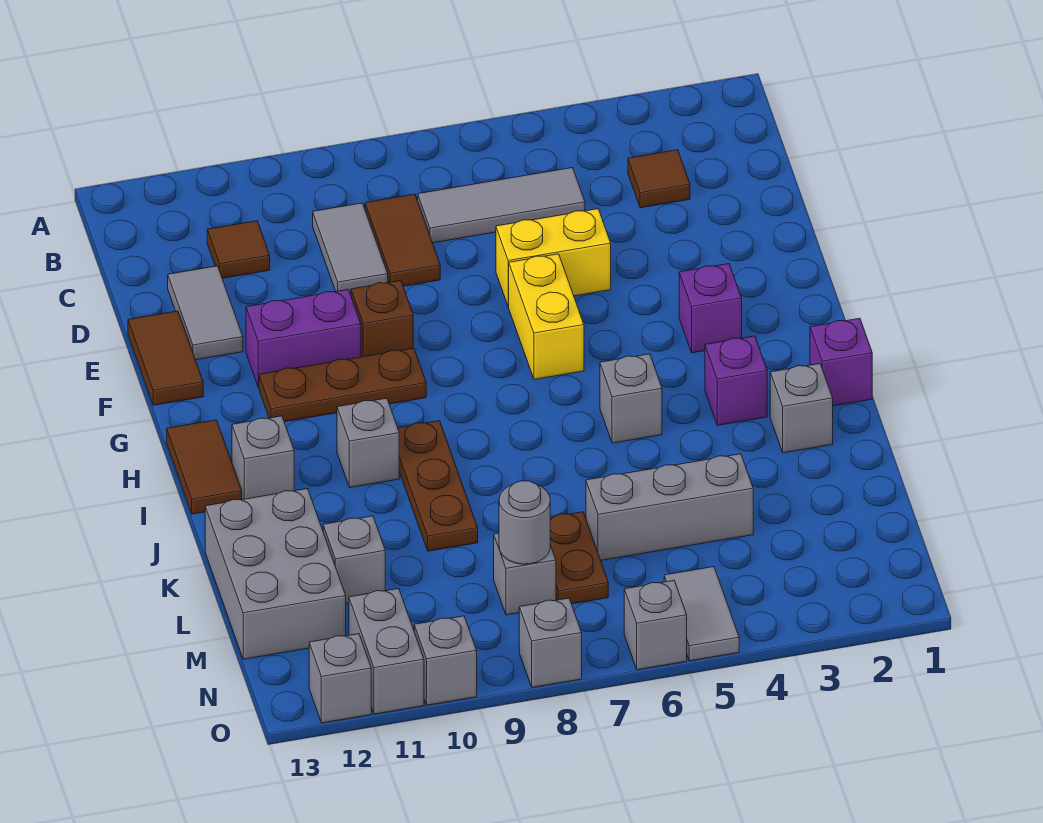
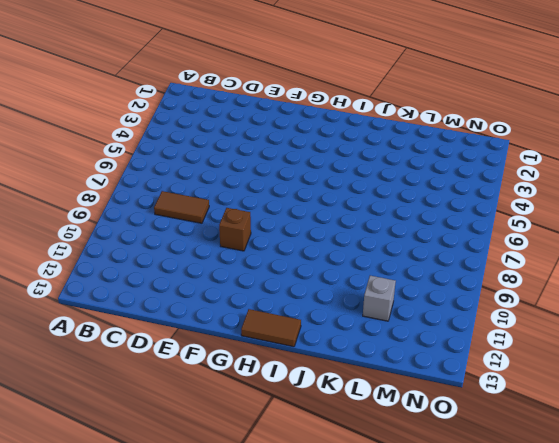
none -> brown 1x1 tile [628,150,690,208]
none -> grey 1x3 tile [418,168,585,243]
none -> grey 1x2 tile [313,203,388,295]
none -> brown 1x1 tile [207,221,270,278]

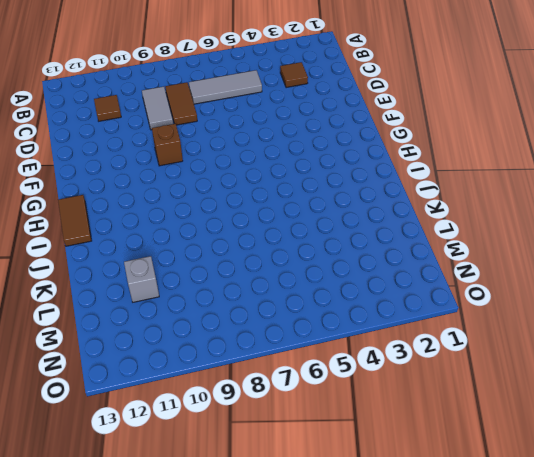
none -> grey 1x2 tile [168,266,243,360]
none -> yellow 1x2 brick [496,209,611,307]
none -> brown 1x2 tile [128,311,203,405]
none -> yellow 1x2 brick [509,254,584,380]

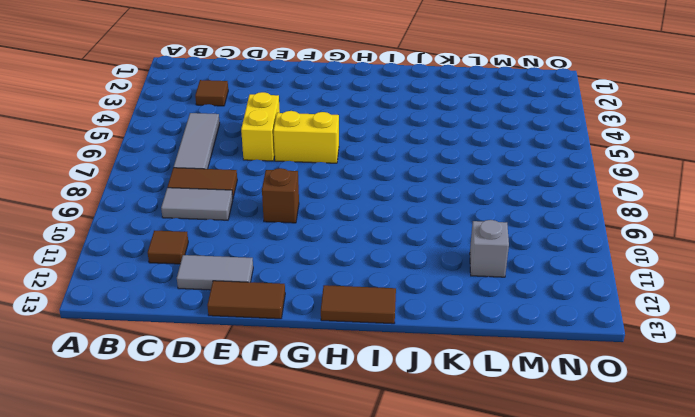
none -> purple 1x2 brick [246,290,361,388]
none -> purple 1x1 brick [679,264,742,353]
none -> brown 1x3 plate [259,348,426,422]
none -> purple 1x1 brick [810,318,872,406]

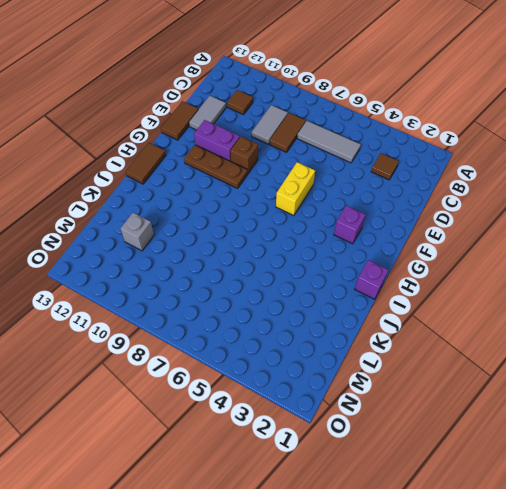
none -> yellow 1x2 brick [496,209,611,307]
none -> purple 1x1 brick [705,336,767,425]
none -> grey 1x1 brick [600,354,662,443]
none -> brown 1x3 plate [398,421,478,551]

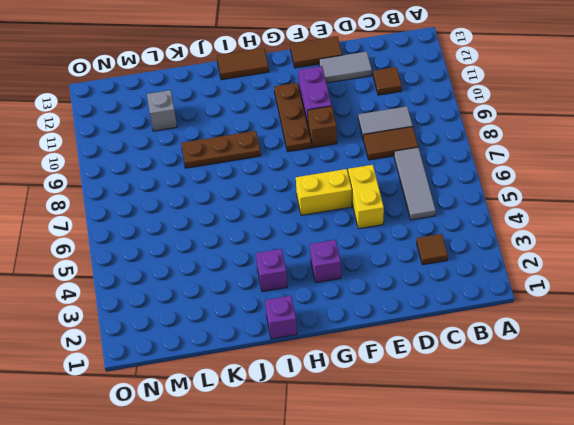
none -> grey 1x1 brick [600,354,662,443]
none -> grey 1x1 brick [337,398,399,487]
none -> grey 1x1 brick [232,416,294,500]
none -> grey 1x1 brick [770,364,833,453]

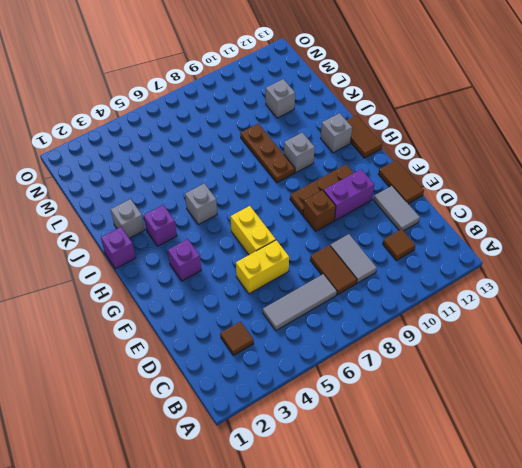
none -> grey 2x3 brick [205,489,346,659]
none -> grey 1x3 brick [586,454,753,560]
none -> brown 1x2 plate [550,512,608,604]
none -> grey 1x1 brick [494,533,556,615]

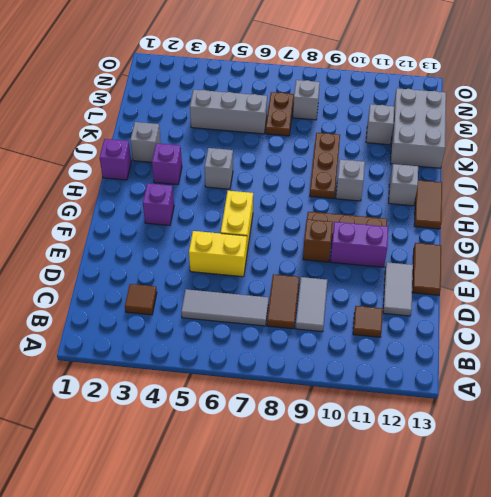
none -> grey 1x2 tile [664,567,739,661]
none -> grey 1x2 brick [349,589,424,714]
none -> grey 1x1 brick [624,581,687,670]
none -> grey 1x1 brick [519,598,582,687]

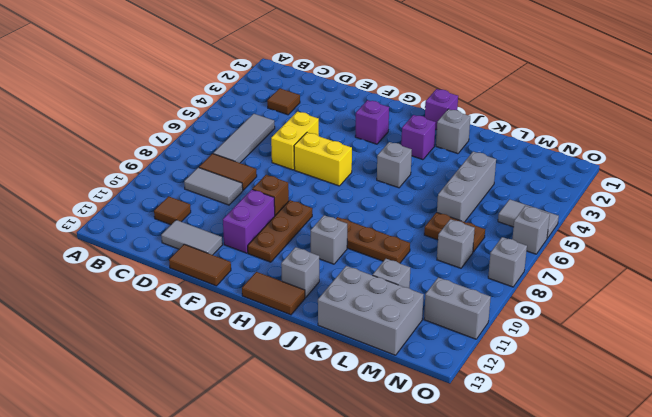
none -> grey 1x1 brick [414,616,477,705]
none -> grey 1x1 brick [309,634,371,723]
none -> grey 1x1 round brick [499,481,550,564]

